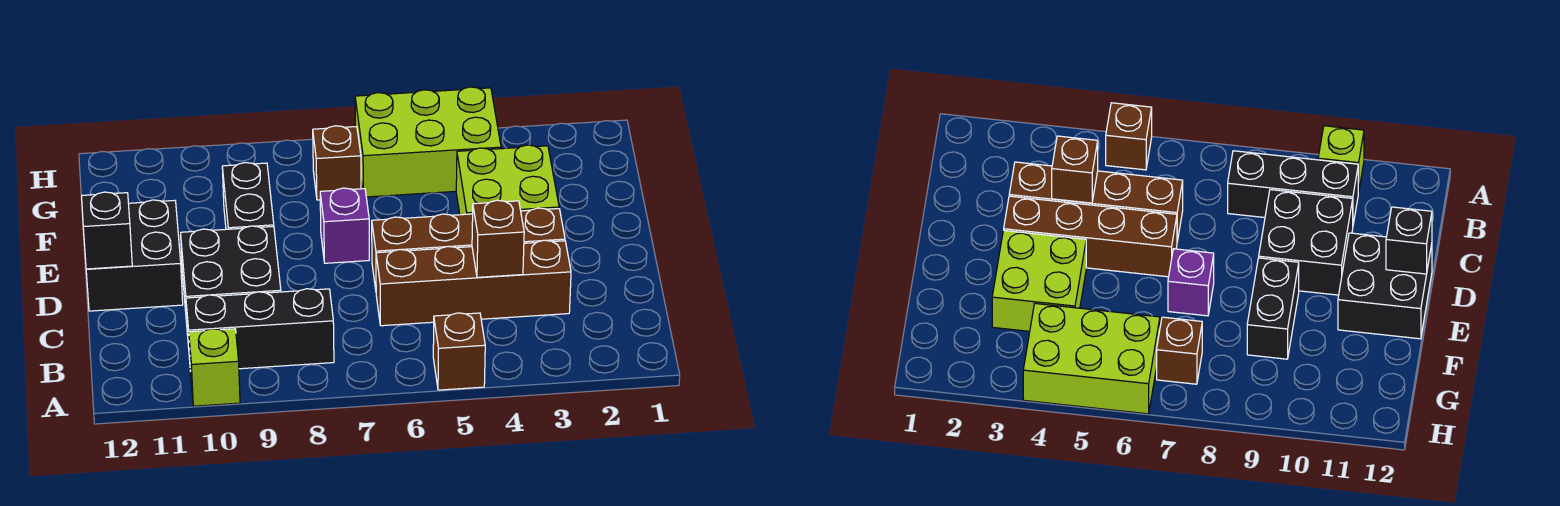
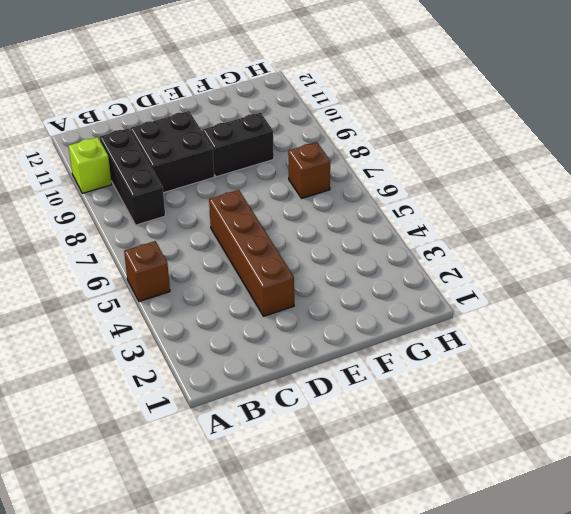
none -> brown 1x4 brick [376,240,571,326]
none -> black 2x2 brick [86,200,183,311]
none -> lime 2x2 brick [456,145,559,215]

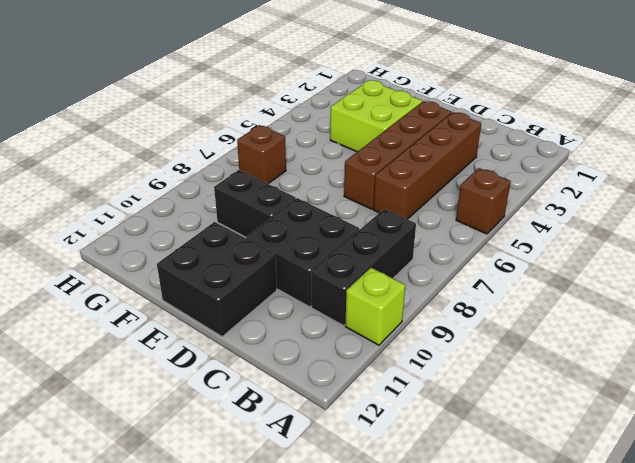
none -> purple 1x1 brick [320,188,369,263]
none -> lime 2x3 brick [355,87,501,197]
none -> brown 1x1 brick [472,200,524,277]

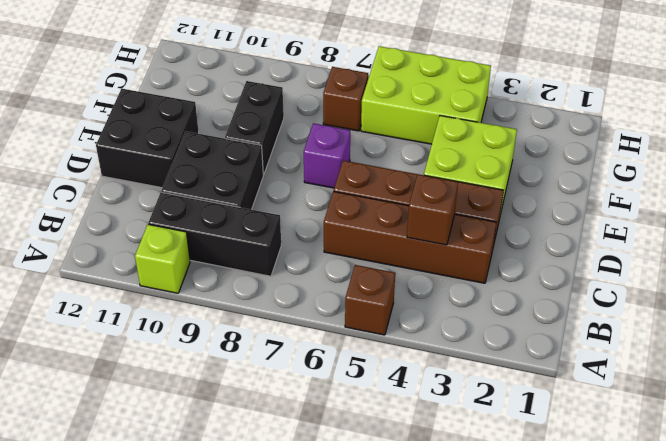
none -> black 1x1 brick [82,192,132,269]

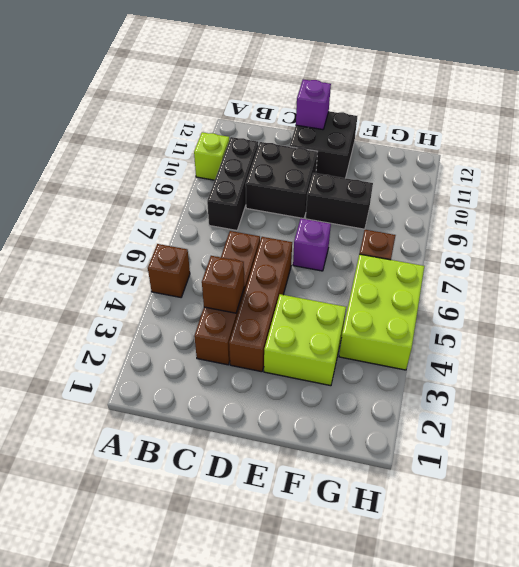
purple 1x1 brick [296,79,331,130] -> black 1x1 brick [82,192,132,269]

